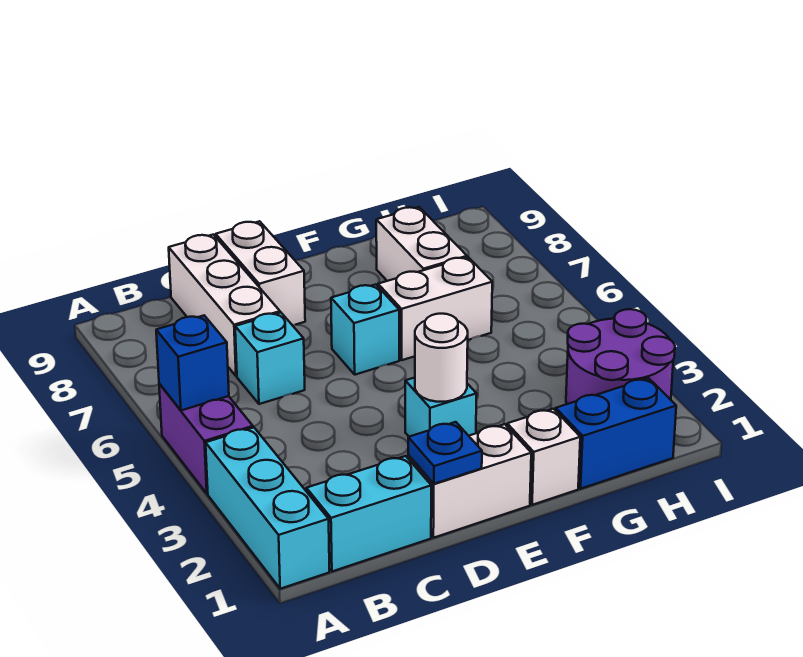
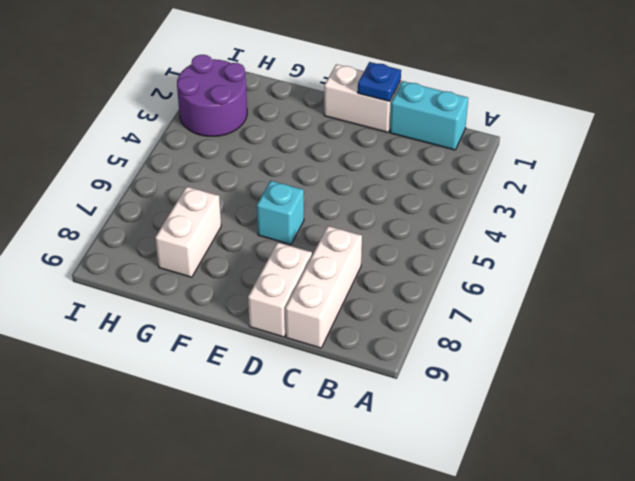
none -> cyan 1x3 brick [206,428,329,589]
none -> purple 1x2 brick [159,384,253,494]
none -> cyan 1x1 brick [235,313,305,404]

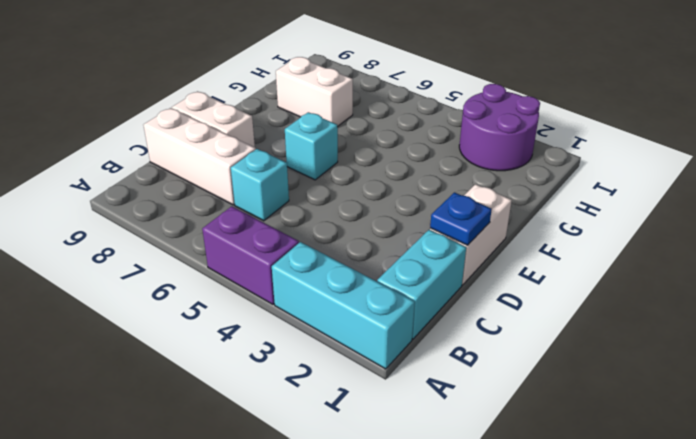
none -> cyan 1x1 brick [405,378,477,437]
none -> white 1x1 brick [507,409,580,505]
none -> white 1x2 brick [378,257,492,360]

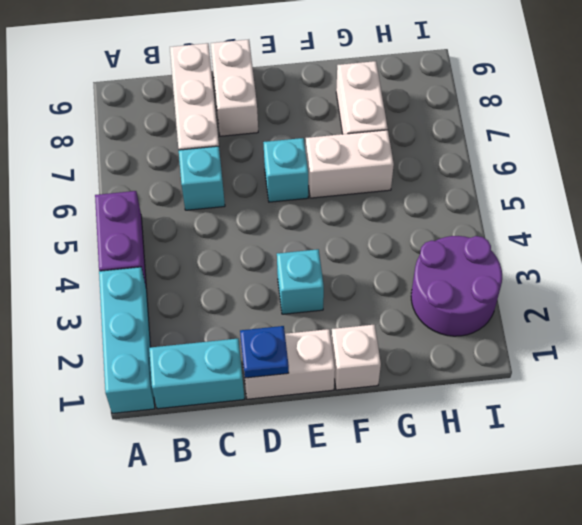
none -> blue 1x2 brick [556,378,676,489]
none -> blue 1x1 brick [156,316,229,410]
none -> white 1x1 round brick [415,314,468,402]

